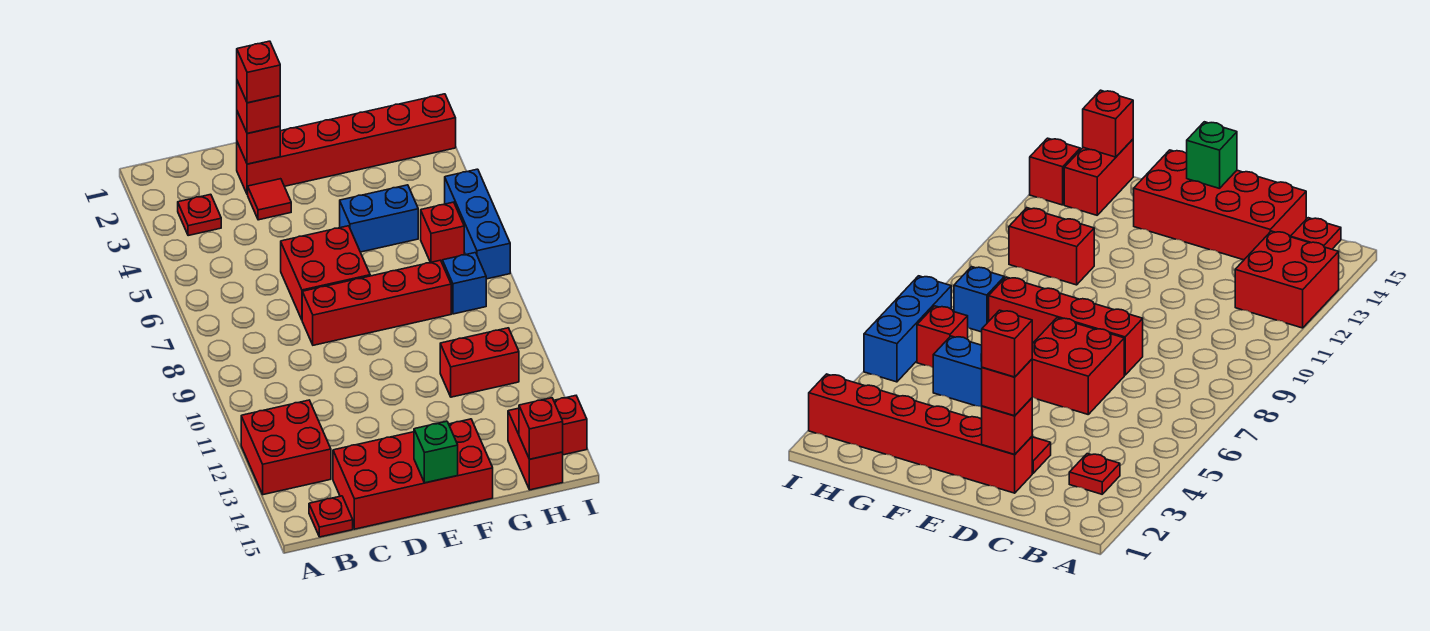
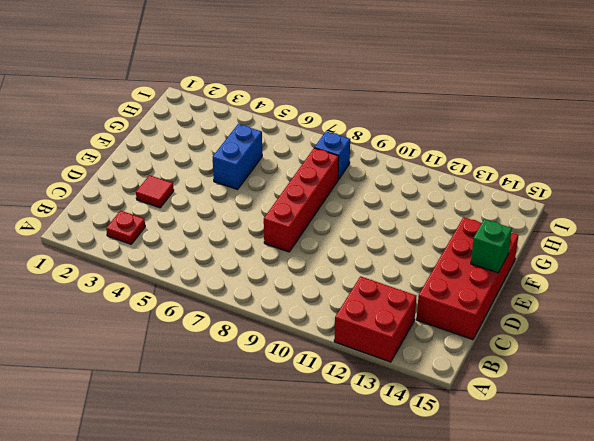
none -> red 1x1 plate [309,496,353,537]
none -> red 1x6 brick [237,94,456,195]
none -> red 2x2 brick [281,226,370,320]

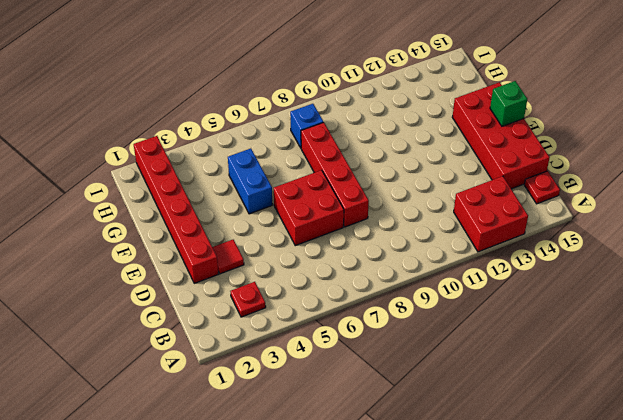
none -> red 1x2 brick [440,328,519,397]
none -> red 1x1 brick [421,202,464,262]
none -> red 1x2 brick [508,408,563,490]

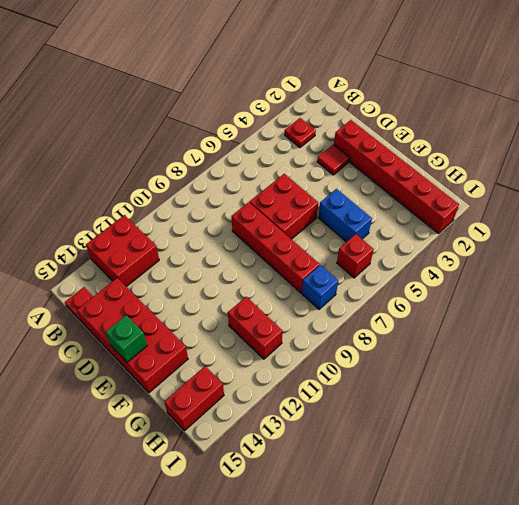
none -> blue 1x3 brick [445,169,510,279]
none -> red 1x1 brick [554,396,587,455]
none -> red 1x1 brick [237,112,280,164]

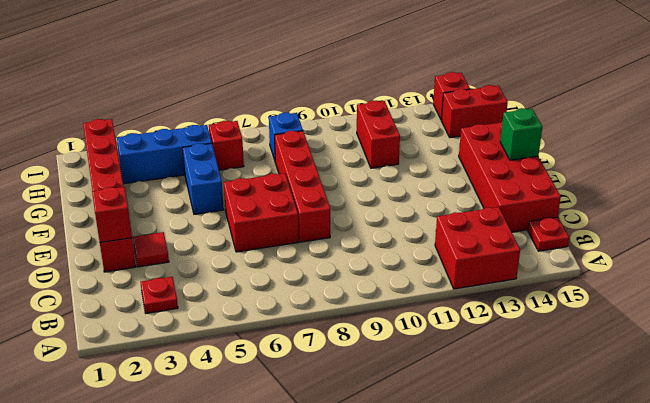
blue 1x3 brick [117,125,212,184] -> blue 1x3 brick moved to [445,169,510,279]
none -> red 1x1 brick [519,398,563,459]
none -> red 1x1 brick [237,81,280,134]
none -> red 1x1 brick [237,41,280,103]

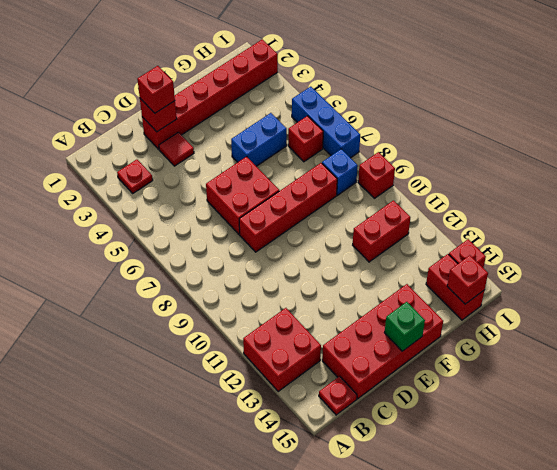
red 1x1 brick [358,152,395,198] -> red 1x1 brick moved to [237,41,280,103]

